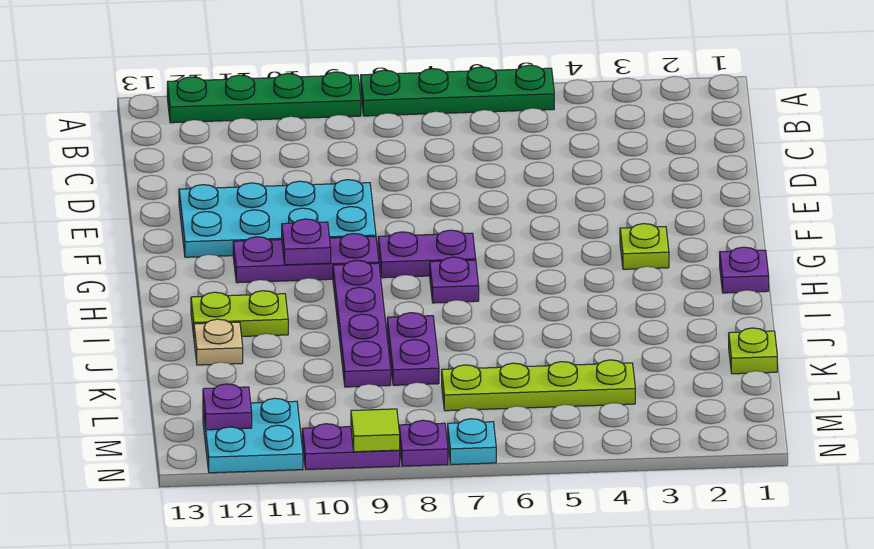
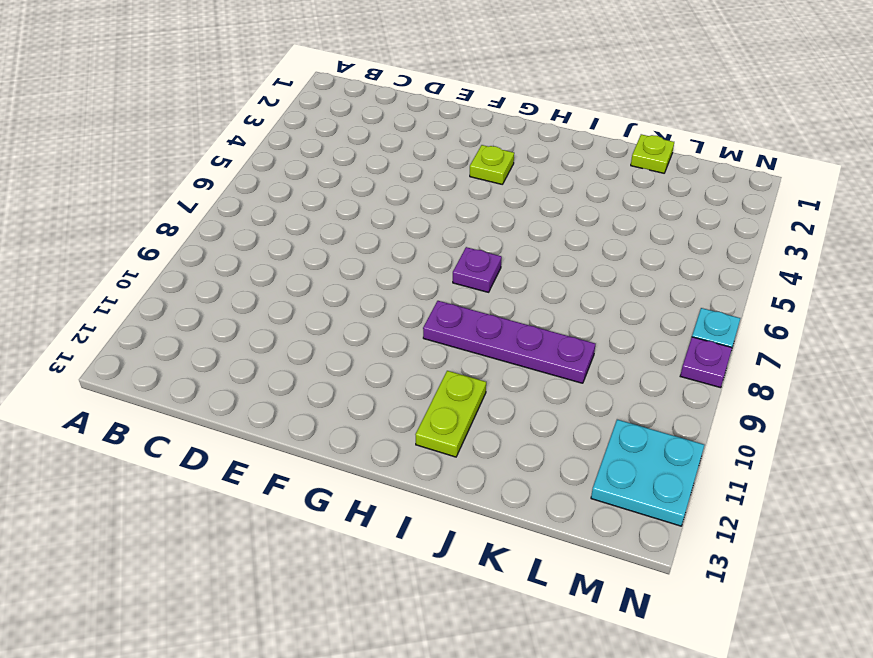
none -> green 1x4 plate [361,65,554,116]
none -> green 1x4 plate [167,72,361,123]
none -> cyan 2x4 plate [179,180,376,257]

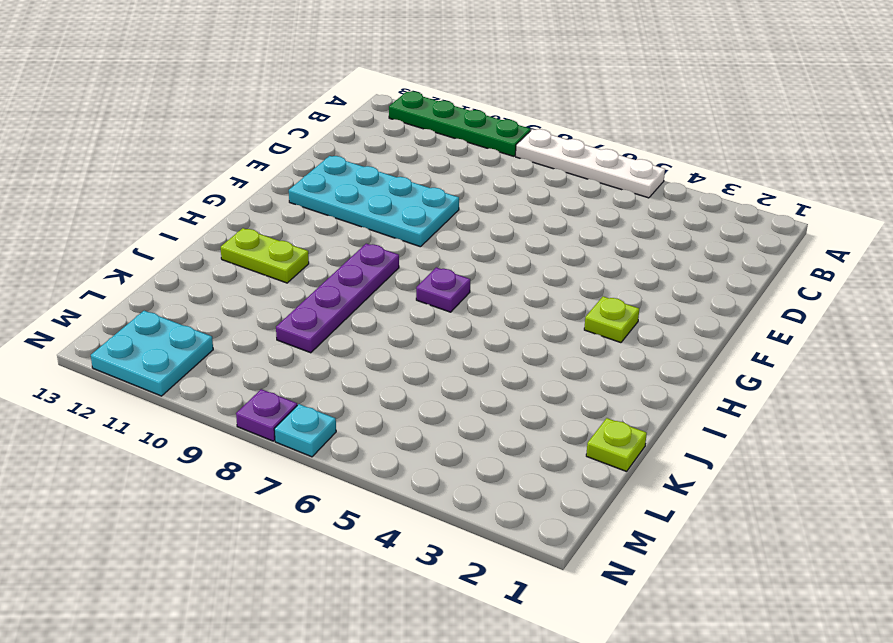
white 1x4 plate [516,129,665,198] -> green 1x4 plate [361,65,554,116]
none -> purple 1x2 plate [378,230,476,278]
none -> purple 1x3 plate [233,234,379,283]
none -> purple 1x1 plate [720,247,769,293]

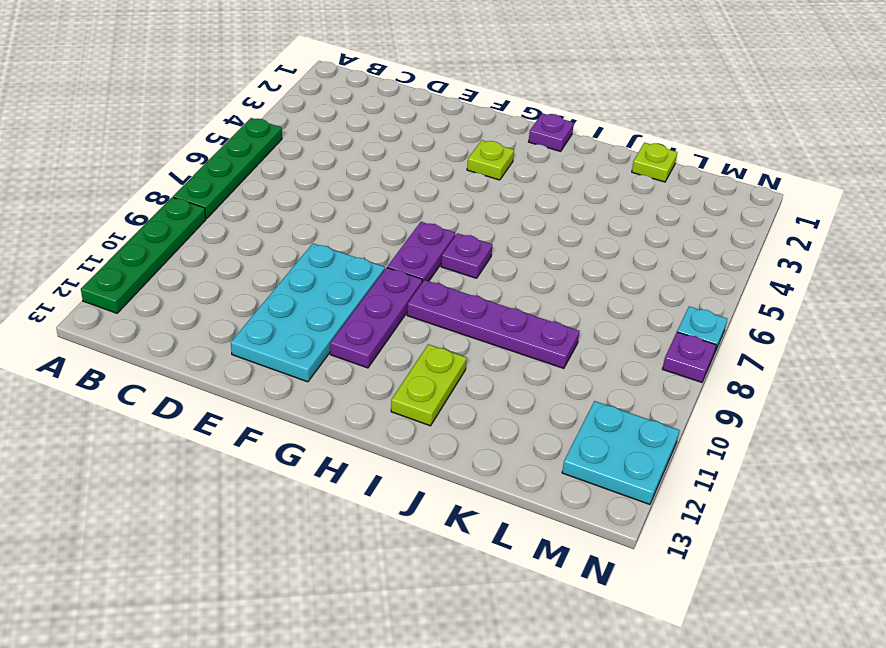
none -> purple 1x2 plate [387,313,439,385]
none -> tan 1x1 plate [194,319,243,365]
none -> lime 1x4 plate [442,360,635,411]

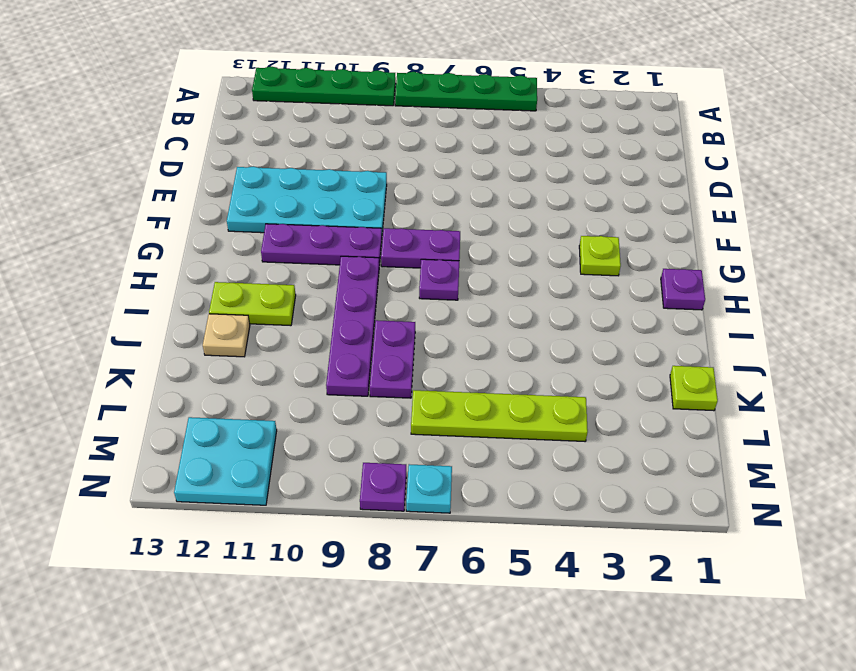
none -> purple 1x2 plate [302,424,400,469]
none -> purple 1x1 plate [282,219,331,265]
none -> purple 1x1 plate [203,384,252,430]

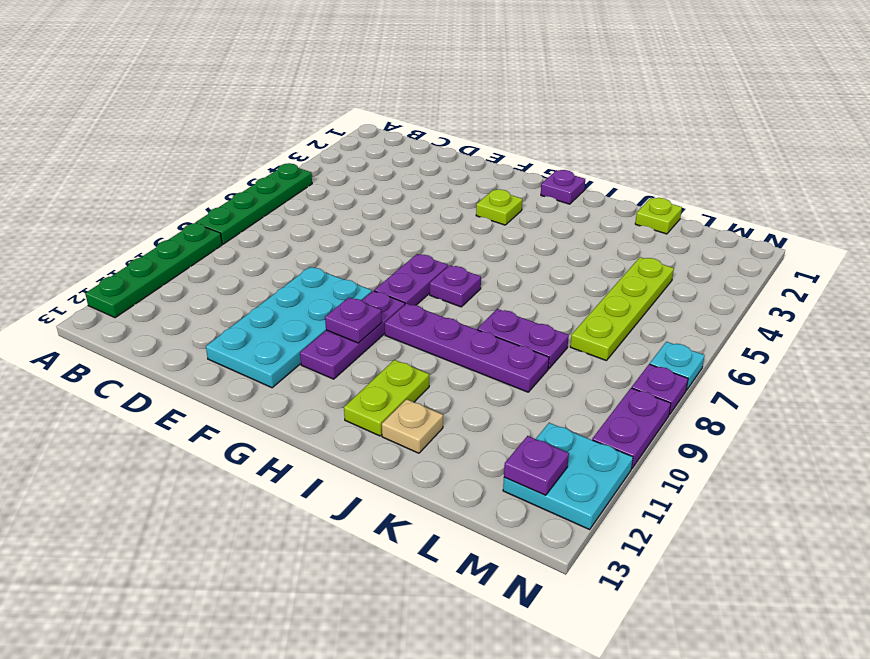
none -> lime 1x1 tile [351,409,400,452]

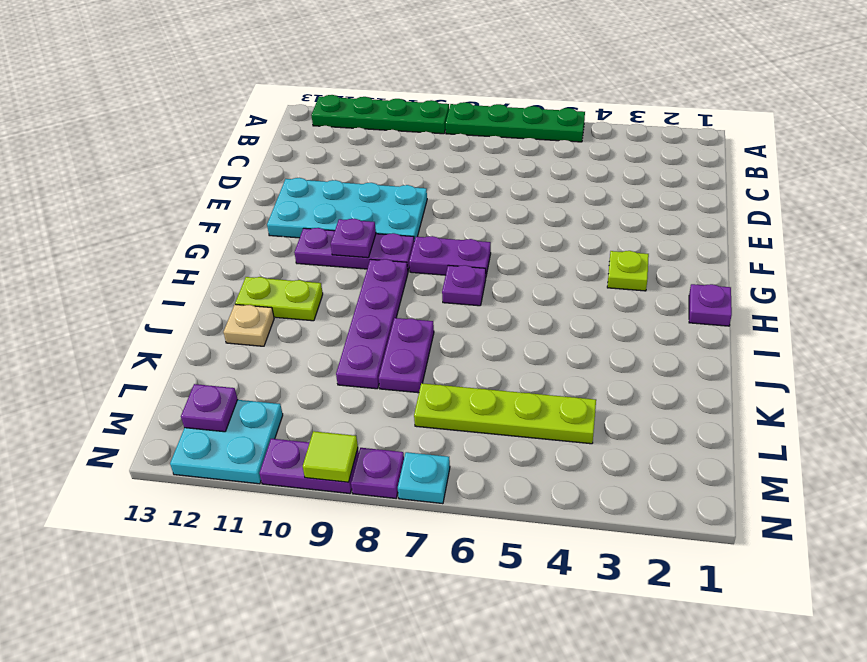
none -> lime 1x1 plate [729,328,777,374]

